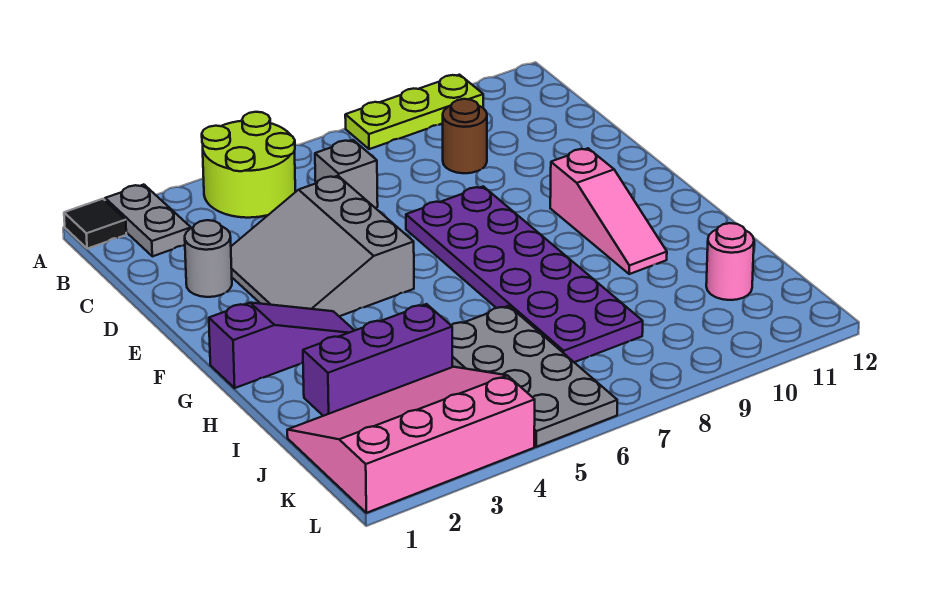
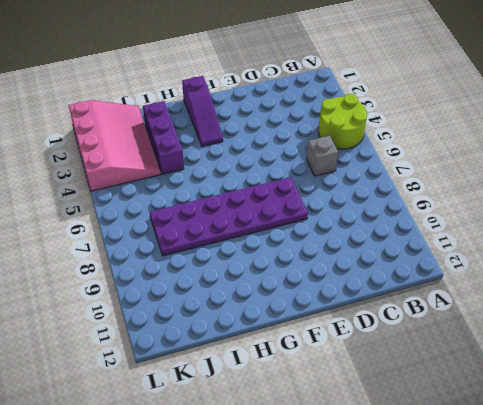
none -> black 1x1 tile [64,199,126,249]
none -> grey 1x2 plate [105,185,191,256]
none -> lime 1x3 plate [345,75,483,149]

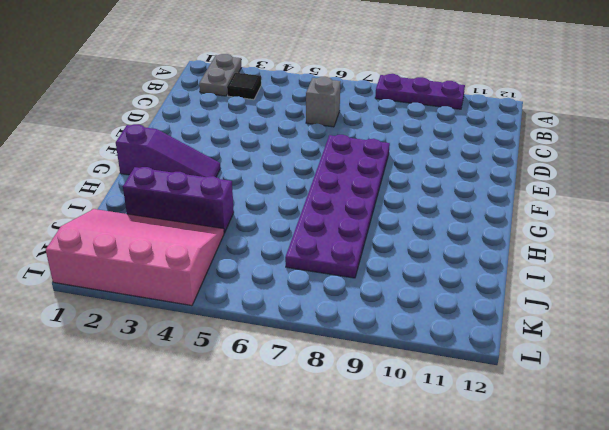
purple 1x3 plate [375,74,465,109] -> lime 1x3 plate [345,75,483,149]
black 1x1 tile [227,73,261,100] -> black 1x1 tile moved to [64,199,126,249]
none -> lime 2x2 round brick [202,112,295,218]
none -> brown 1x1 round brick [443,99,487,173]
none -> grey 1x1 round brick [185,220,232,297]

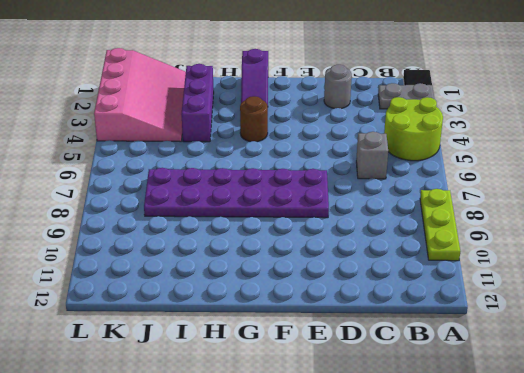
brown 1x1 round brick [240,96,268,142] -> brown 1x1 round brick moved to [443,99,487,173]
none -> grey 3x3 slope [231,176,414,316]
none -> pink 1x3 slope [550,148,667,274]
none -> grey 2x4 plate [451,306,617,447]

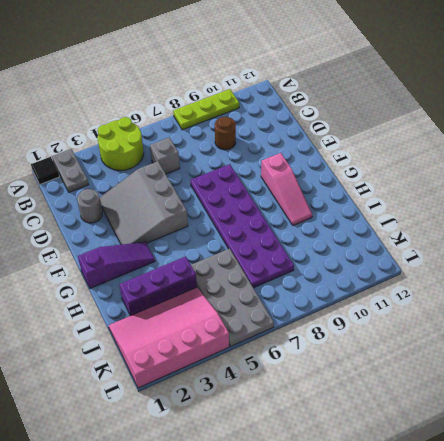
none -> pink 1x1 round brick [706,223,754,300]

